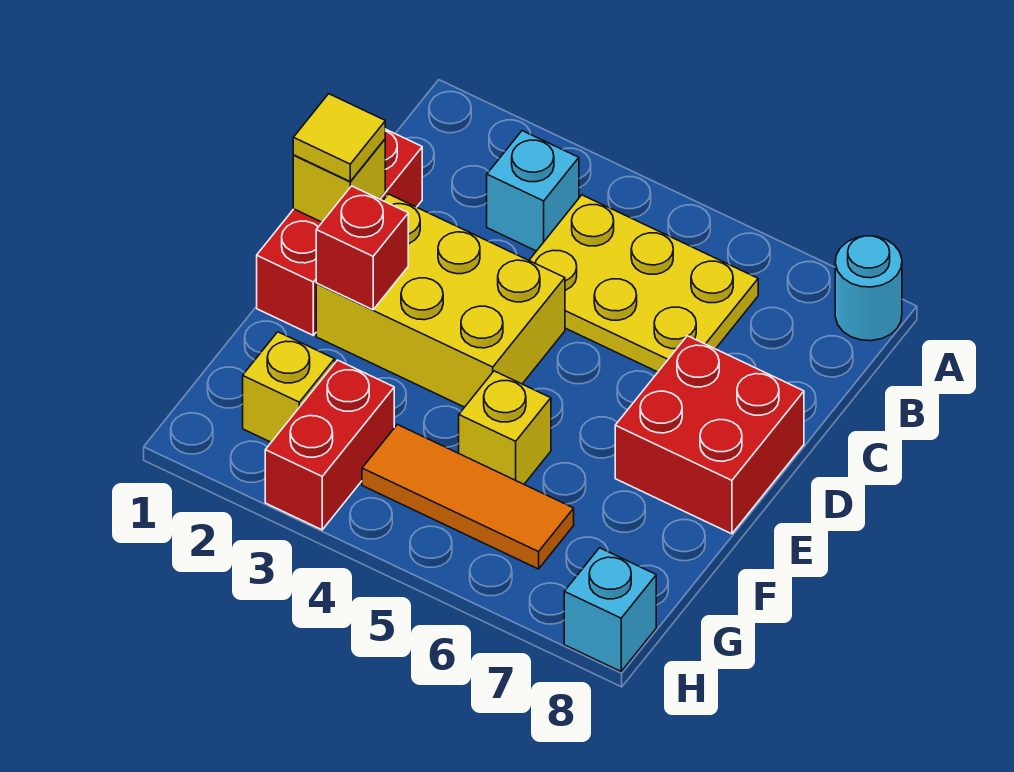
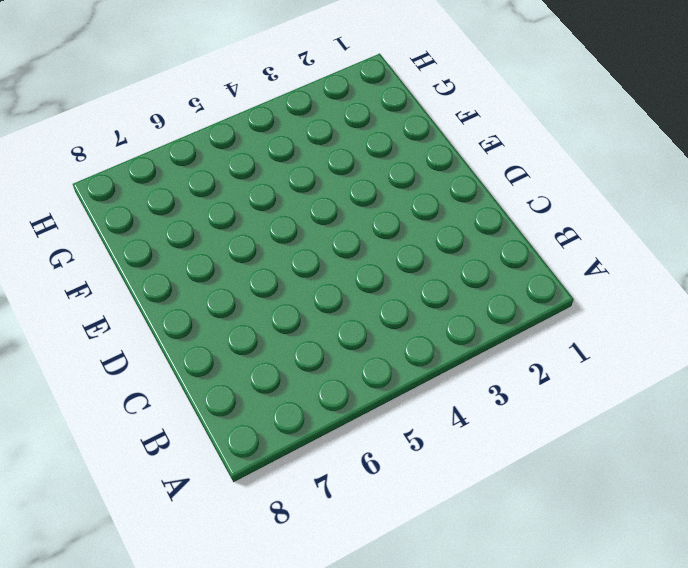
none -> cyan 1x1 round brick [835,236,902,341]
none -> cyan 1x1 brick [487,131,579,251]
none -> yellow 2x3 plate [529,195,758,372]

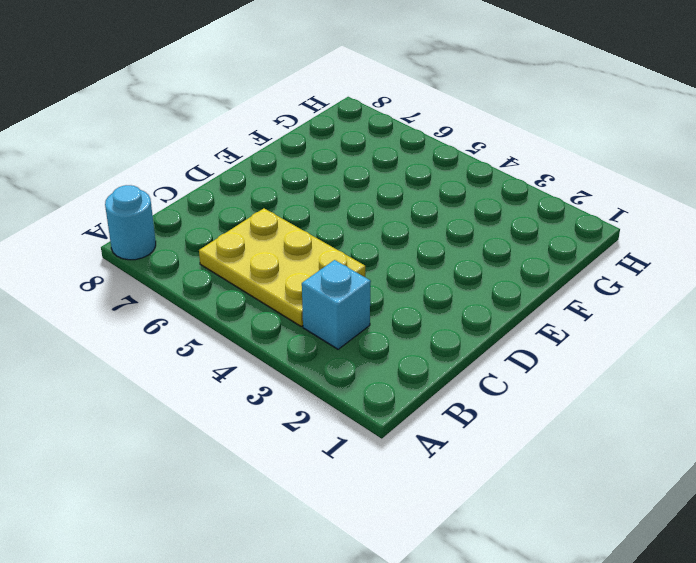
none -> red 1x3 brick [257,129,422,335]
none -> yellow 2x3 brick [316,194,565,407]
none -> red 2x2 brick [615,336,804,534]

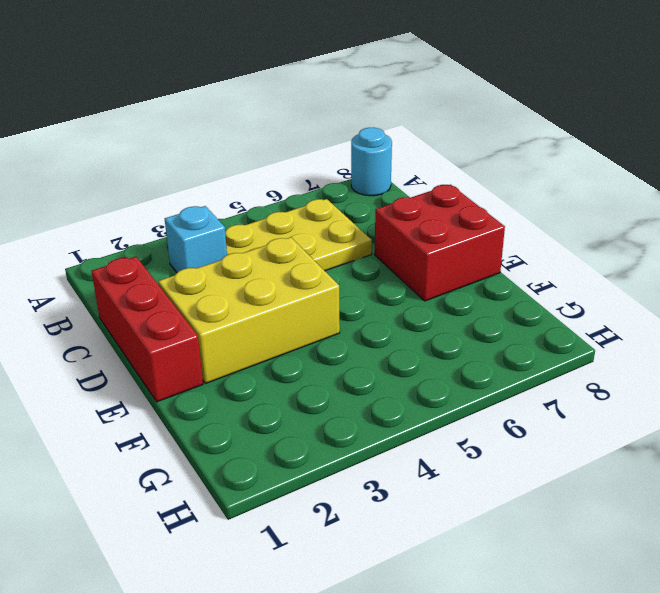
none -> yellow 1x1 brick [459,371,551,484]
none -> yellow 1x1 brick [243,332,335,442]
none -> red 1x2 brick [265,360,394,530]

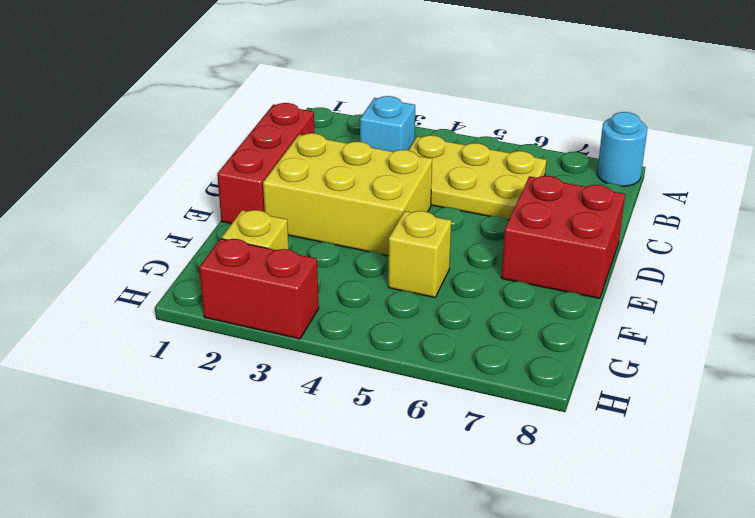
red 1x2 brick [199,239,319,339] -> red 1x2 brick turned to [265,360,394,530]
none -> orange 1x3 tile [362,424,574,569]
none -> cyan 1x1 brick [564,548,656,671]
none -> yellow 1x1 brick [293,139,385,222]

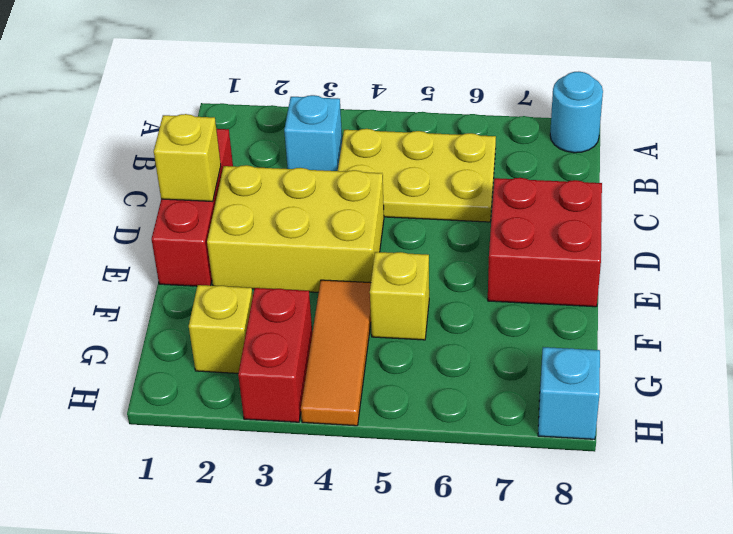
orange 1x3 tile [301,280,371,426] -> orange 1x3 tile turned to [362,424,574,569]
none -> red 1x1 brick [316,186,408,310]
none -> yellow 1x1 tile [293,94,385,181]

